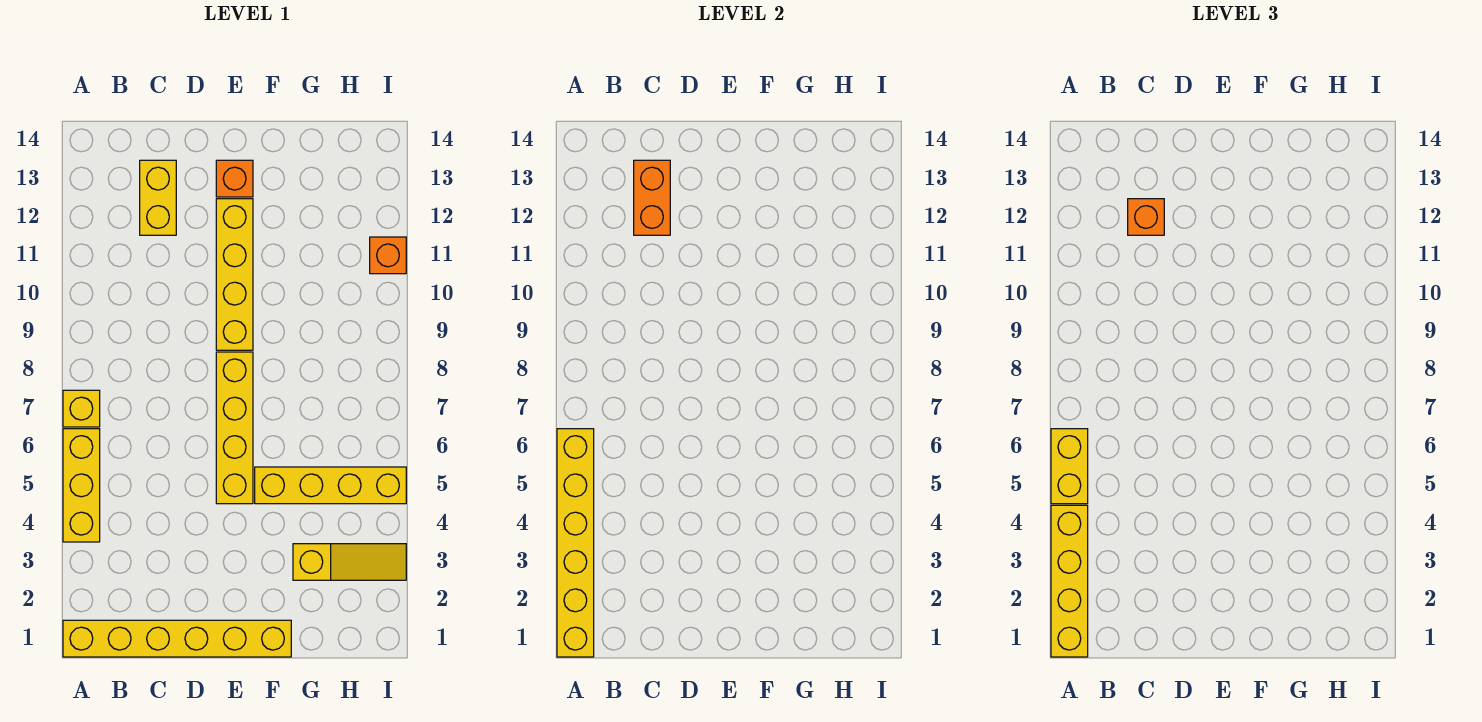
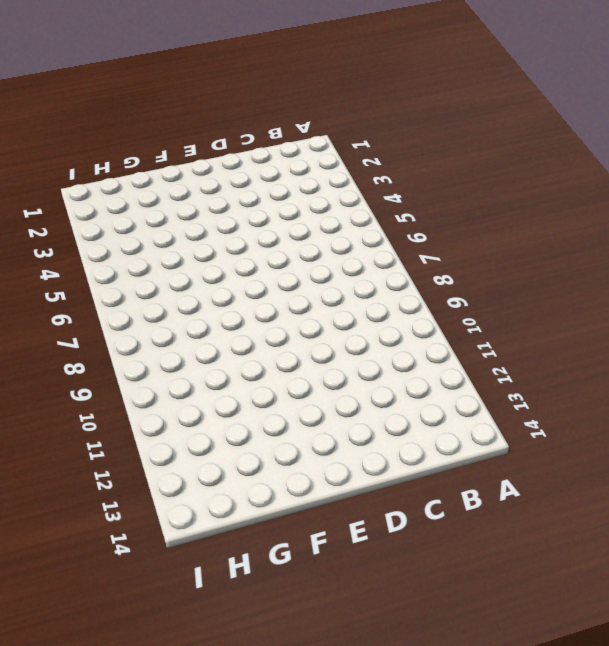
none -> yellow 1x6 brick [63,620,291,657]
none -> yellow 1x3 brick [63,429,100,542]
none -> yellow 1x1 brick [63,390,100,427]

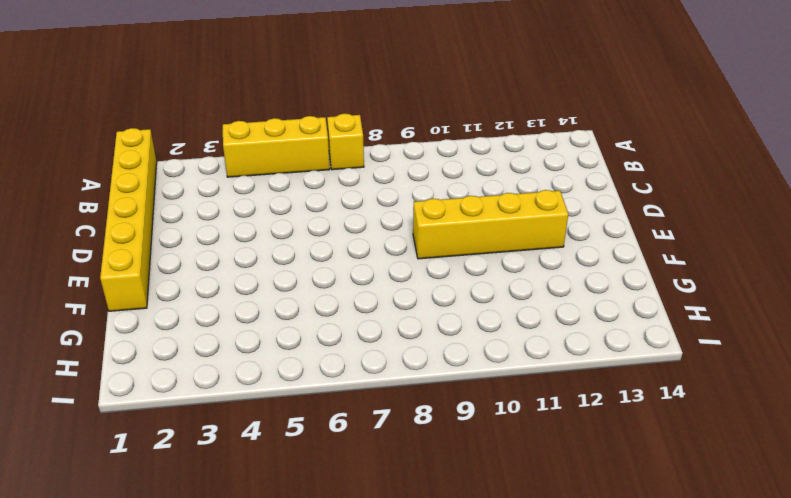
none -> yellow 1x2 brick [140,160,176,235]
none -> yellow 1x4 brick [216,352,253,504]
none -> orange 1x1 brick [216,160,253,197]

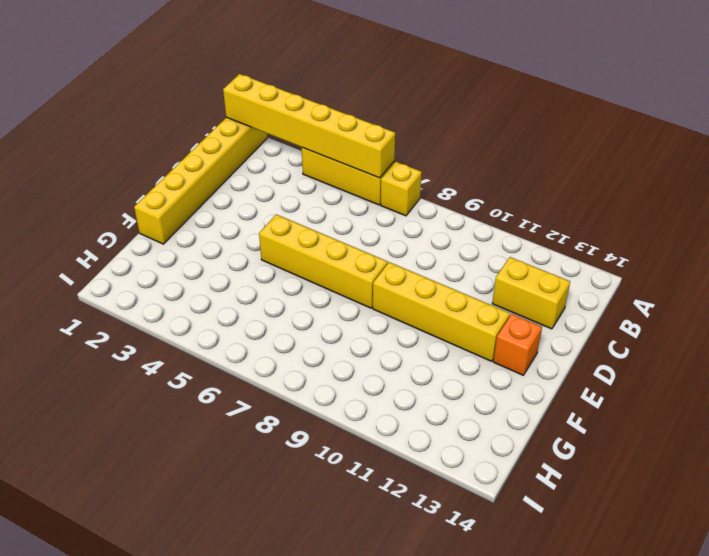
none -> yellow 1x4 brick [255,467,406,504]
none -> yellow 1x3 slope [293,544,406,580]
none -> orange 1x1 brick [370,237,406,274]

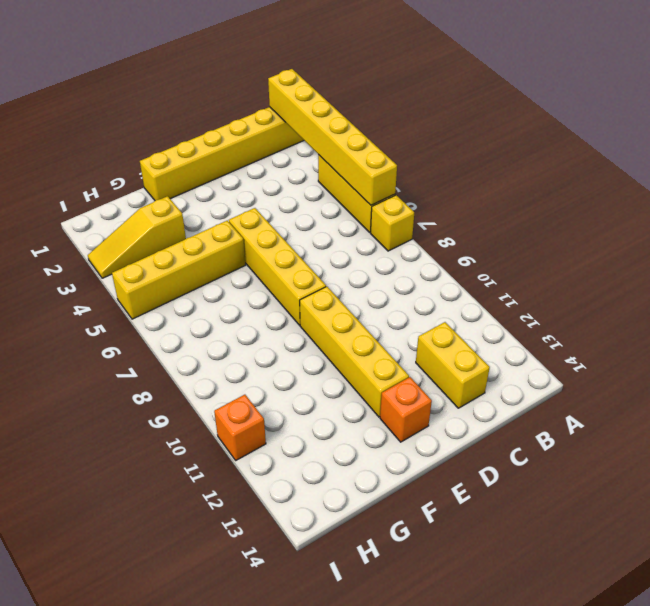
none -> orange 1x2 brick [634,160,670,235]
none -> yellow 1x4 brick [1051,505,1088,657]
none -> yellow 1x2 brick [1051,429,1088,504]

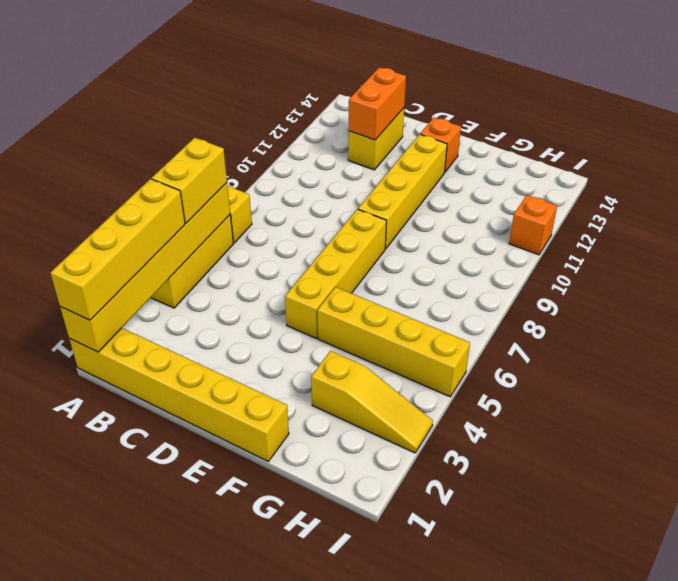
none -> orange 1x1 brick [1128,199,1164,235]

